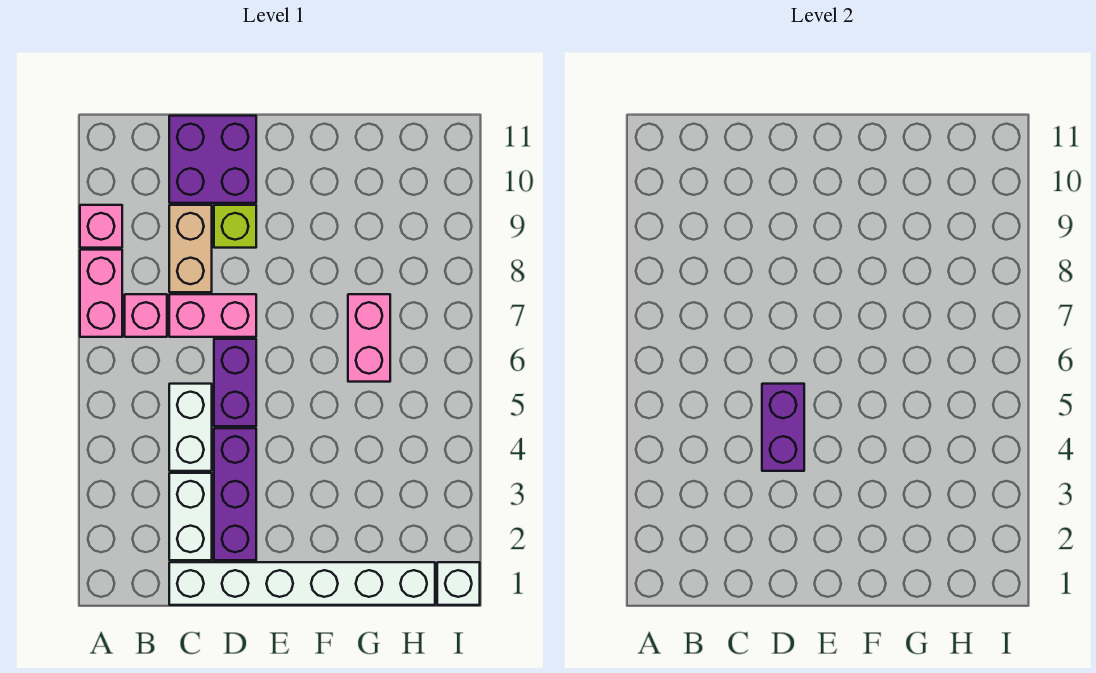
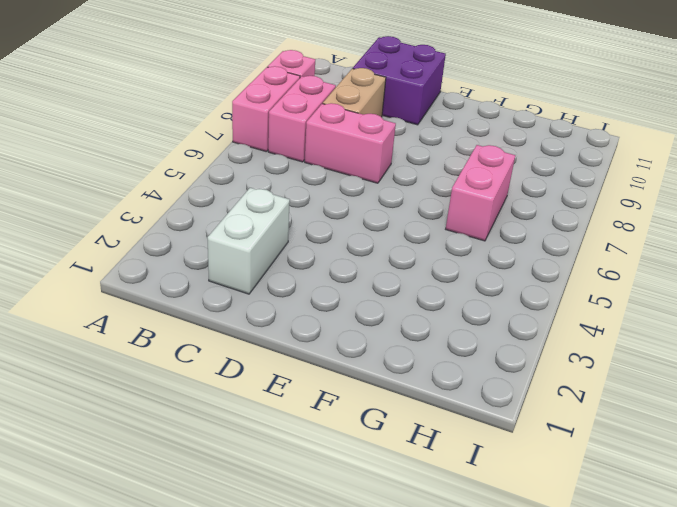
pink 1x2 brick [268,76,336,162] -> pink 1x1 brick [125,294,167,337]
none -> white 1x6 brick [169,562,435,605]
none -> white 1x2 brick [169,384,212,471]
none -> purple 1x3 brick [214,428,256,560]

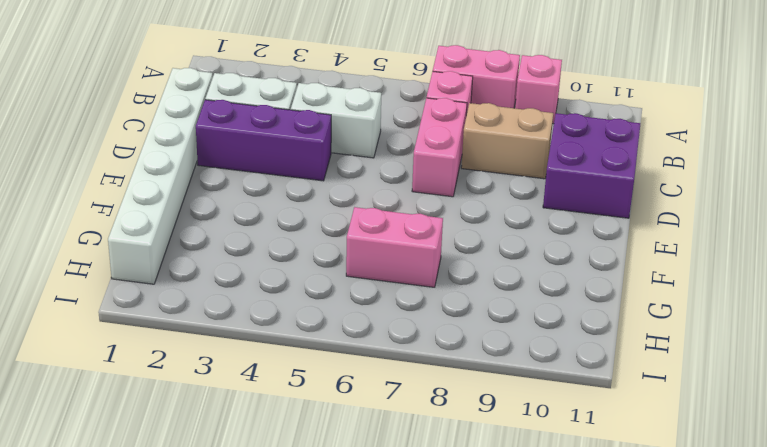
none -> purple 1x2 brick [214,339,256,426]
none -> lime 1x1 brick [214,205,256,248]
none -> white 1x1 brick [437,562,480,605]

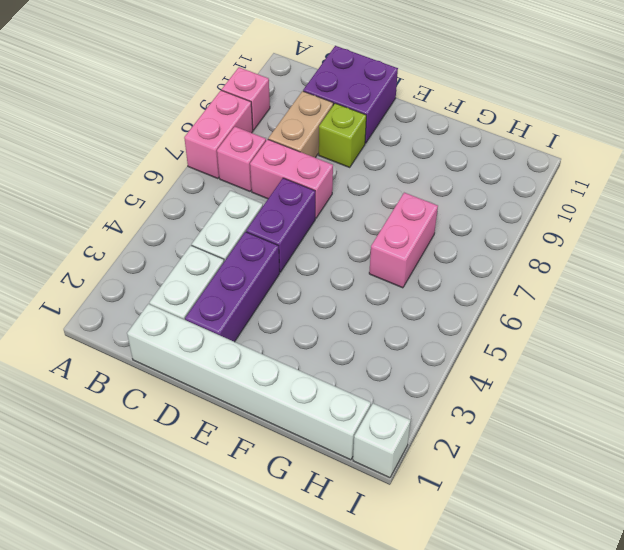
none -> purple 1x2 brick [762,384,804,471]

